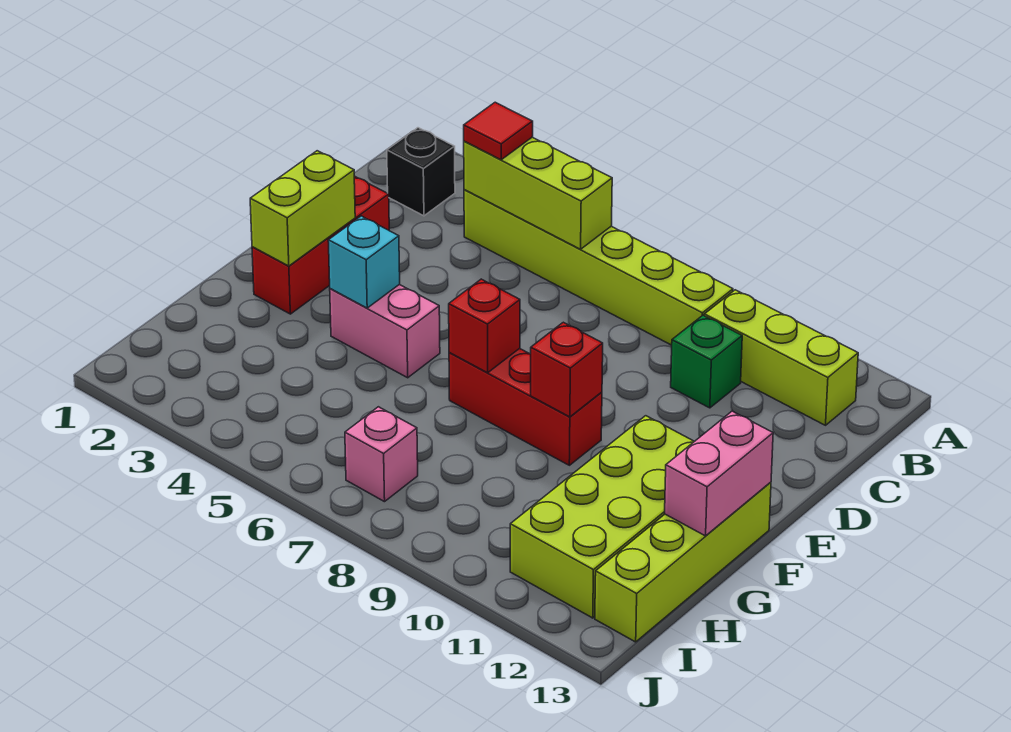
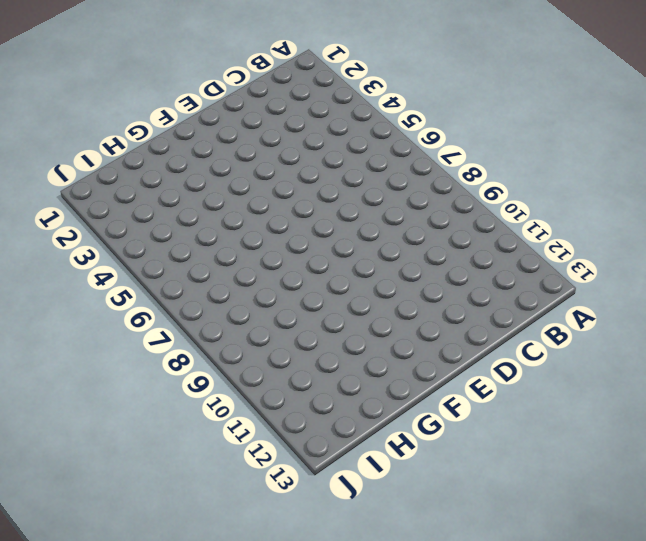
none -> black 1x1 brick [387,128,455,216]
none -> lime 1x6 brick [464,190,733,345]
none -> lime 1x3 brick [704,290,858,425]

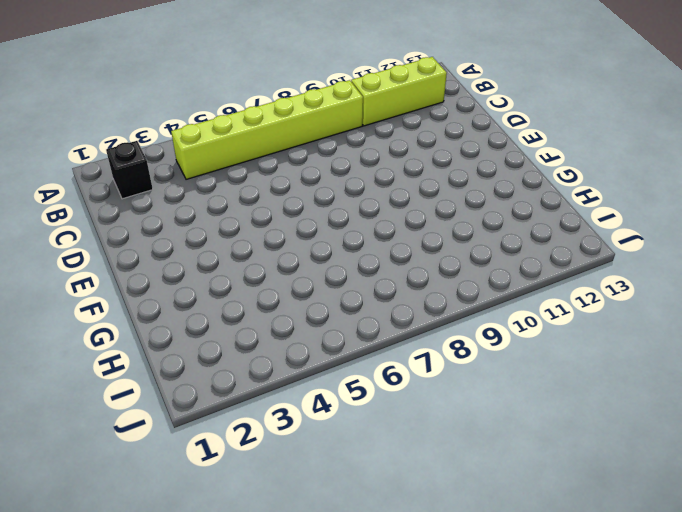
none -> green 1x1 brick [671,315,742,408]
none -> red 1x3 brick [252,176,389,314]
none -> pink 1x2 brick [330,285,440,378]

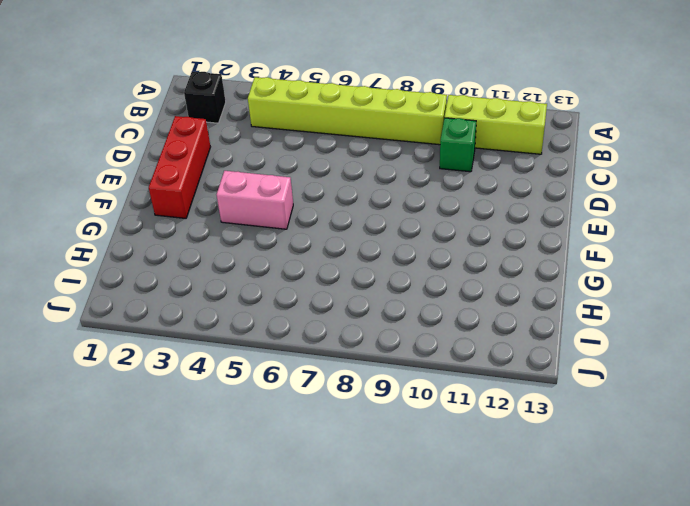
none -> red 1x3 brick [449,348,602,465]
none -> lime 2x4 brick [510,416,694,618]
none -> lime 1x4 brick [595,482,771,642]

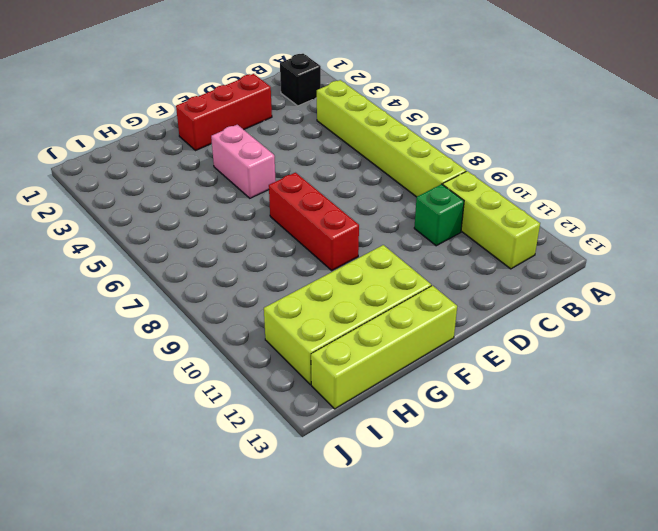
none -> pink 1x1 brick [345,407,418,502]
none -> lime 1x3 brick [464,137,612,249]
none -> lime 1x2 brick [250,151,355,266]

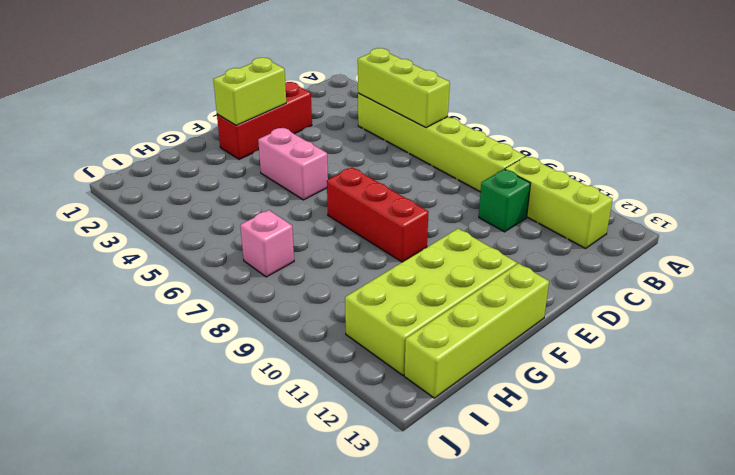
none -> black 1x1 brick [387,128,455,216]
none -> cyan 1x1 brick [328,216,400,308]
none -> red 1x1 brick [449,279,520,373]

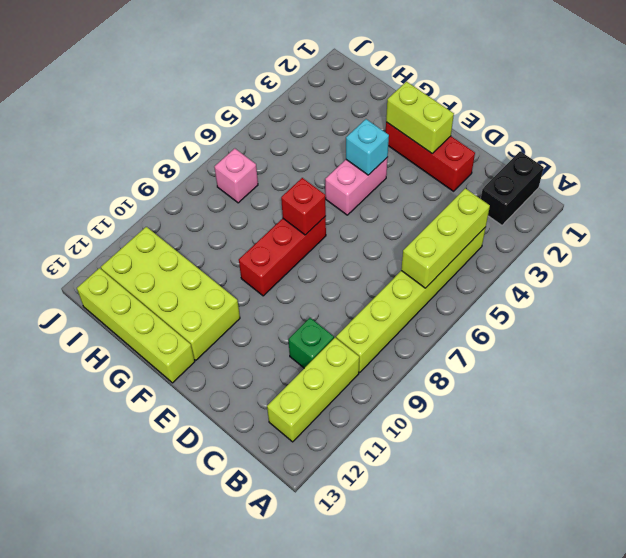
black 1x2 brick [481,151,544,225] -> black 1x1 brick [387,128,455,216]
none -> red 1x1 brick [531,322,603,417]
none -> pink 1x2 brick [665,411,773,536]
none -> red 1x1 tile [464,102,533,160]

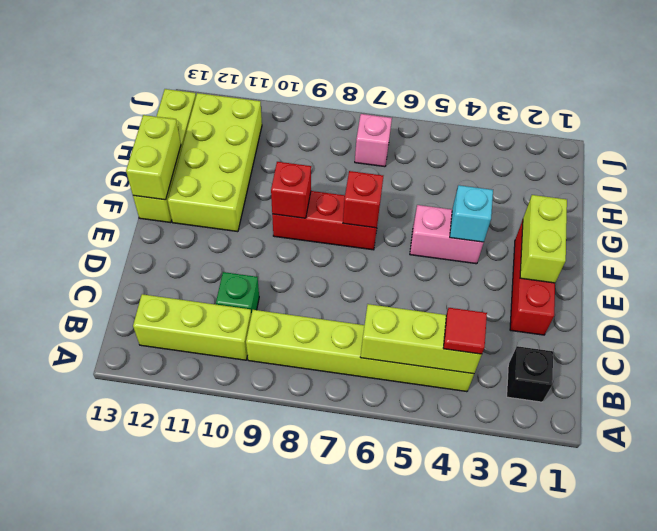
lime 1x2 brick [126,115,181,200] -> pink 1x2 brick [665,411,773,536]

